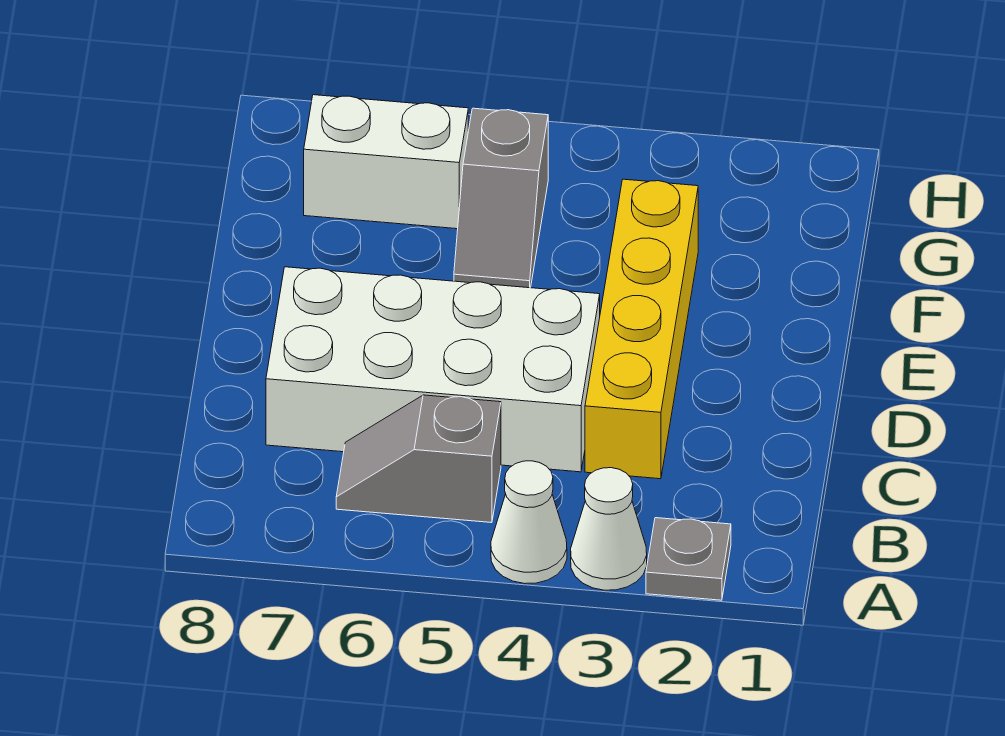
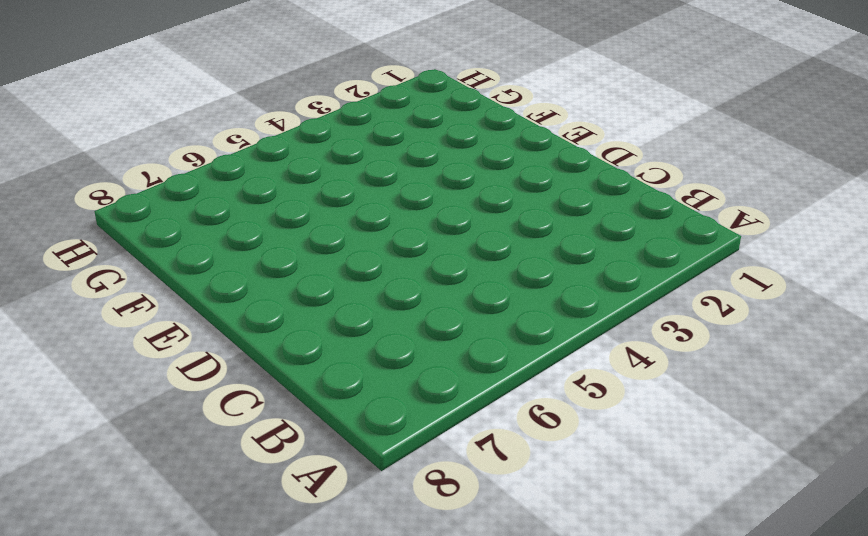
none -> grey 1x1 plate [646,518,731,600]
none -> white 1x1 cone [571,468,647,590]

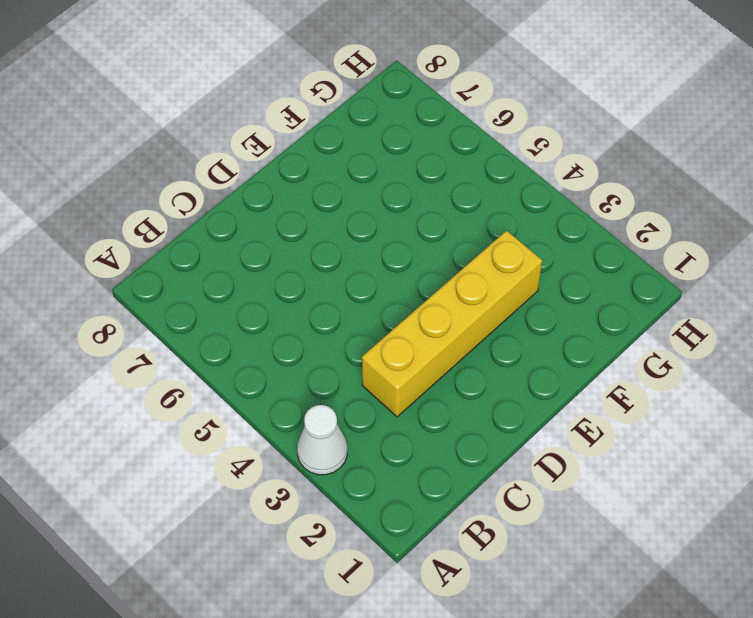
none -> grey 1x1 plate [646,518,731,600]
none -> white 1x1 cone [491,461,567,584]

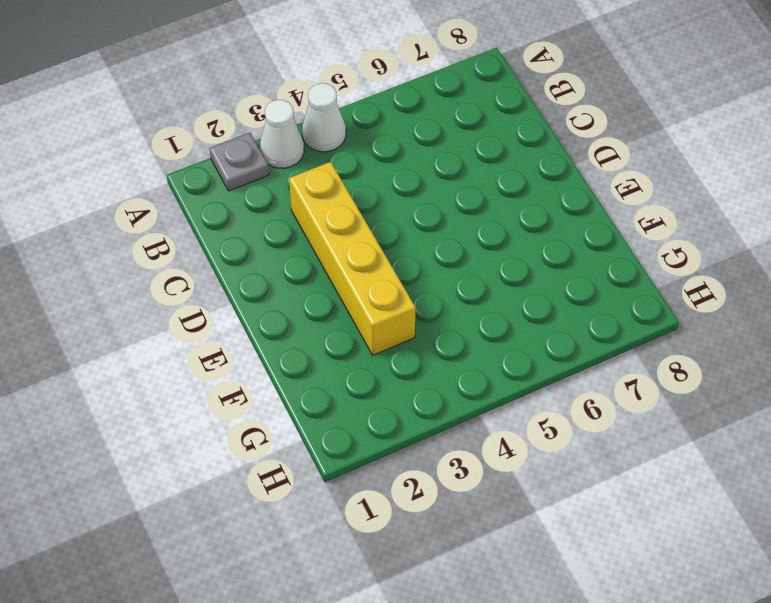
none -> grey 1x2 slope [336,395,501,523]
none -> white 2x4 brick [266,267,600,472]

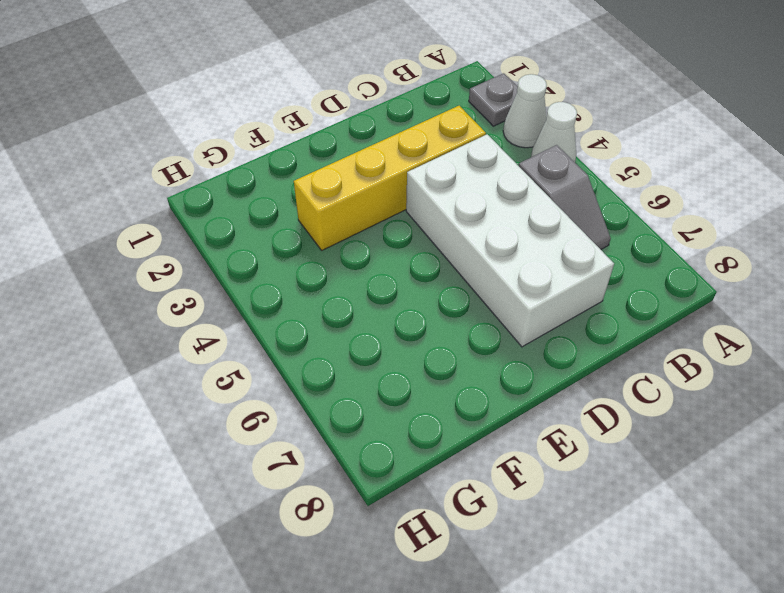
none -> grey 1x2 slope [454,108,548,288]
none -> white 1x2 brick [304,95,468,229]

